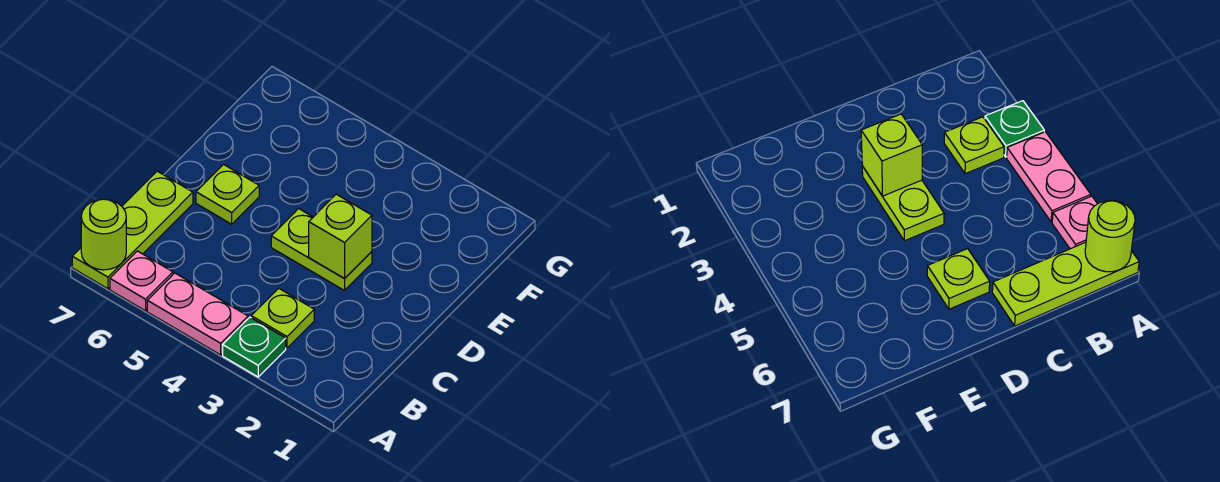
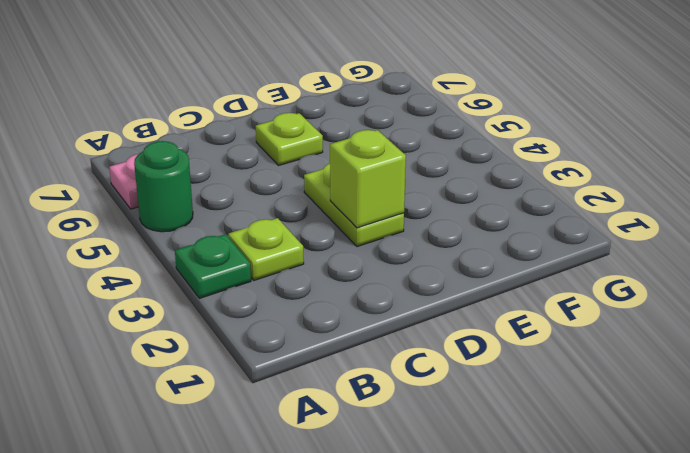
green 1x1 round brick [134,141,193,232] -> pink 1x2 plate [147,273,248,355]
none -> lime 1x3 plate [72,171,193,289]
none -> lime 1x1 round brick [81,199,126,270]

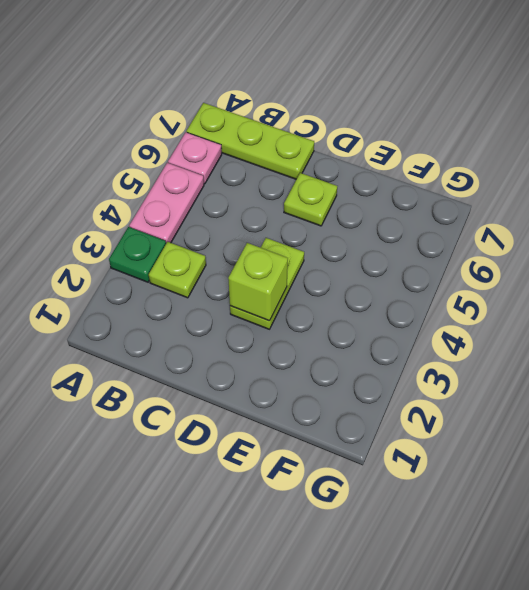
none -> lime 1x1 round brick [81,199,126,270]

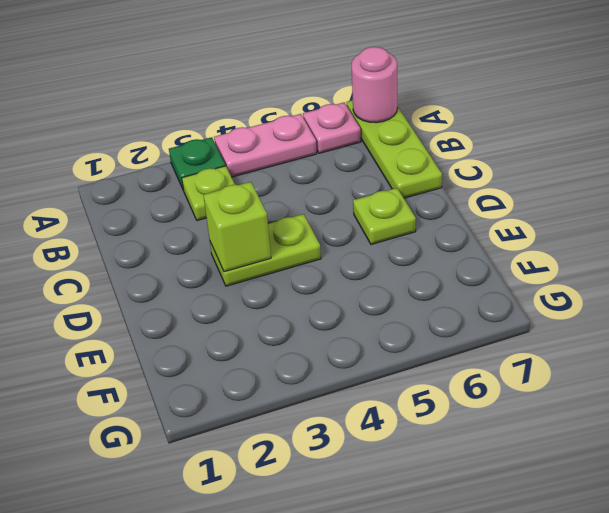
pink 1x1 round brick [352,47,397,123] -> lime 1x1 round brick [81,199,126,270]

